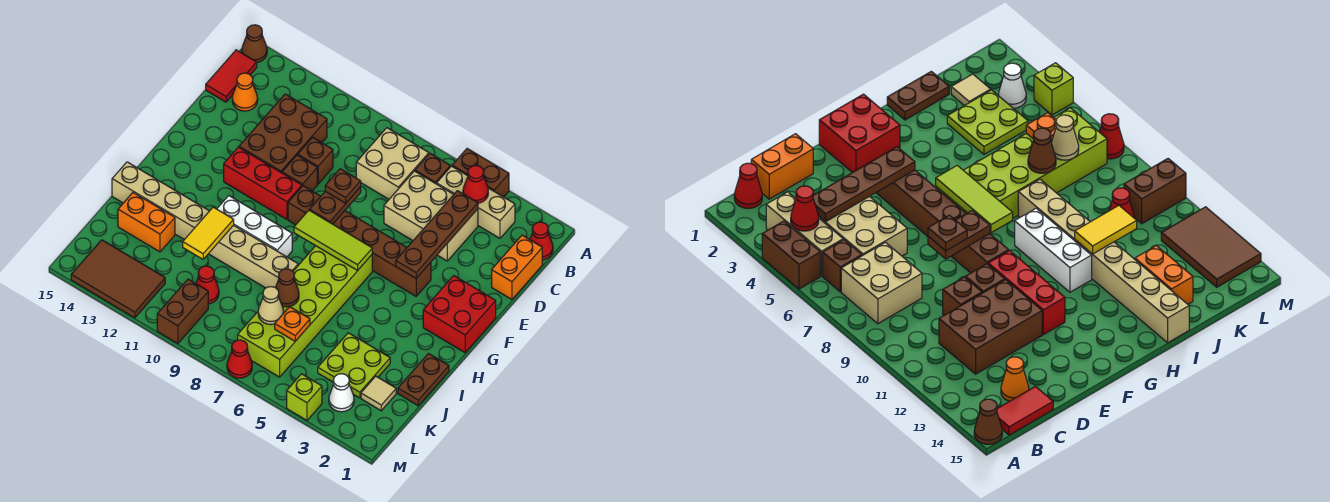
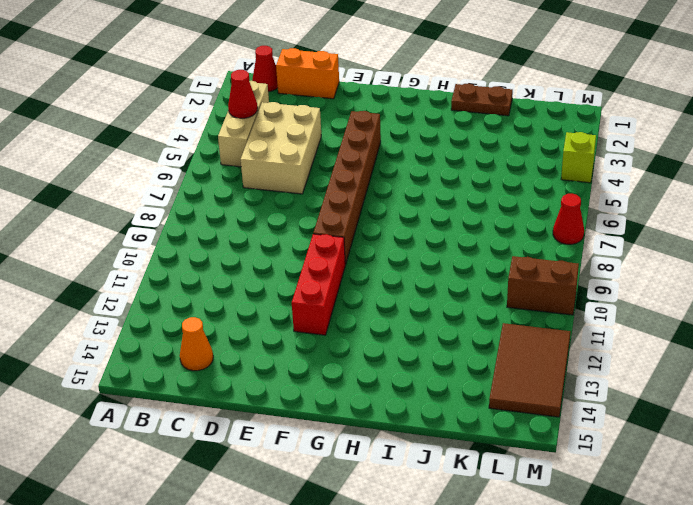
none -> brown 1x2 brick [452,149,509,197]
none -> brown 1x1 cone [242,25,267,62]
none -> brown 1x1 brick [415,154,450,184]
none -> tan 2x2 brick [356,128,429,199]

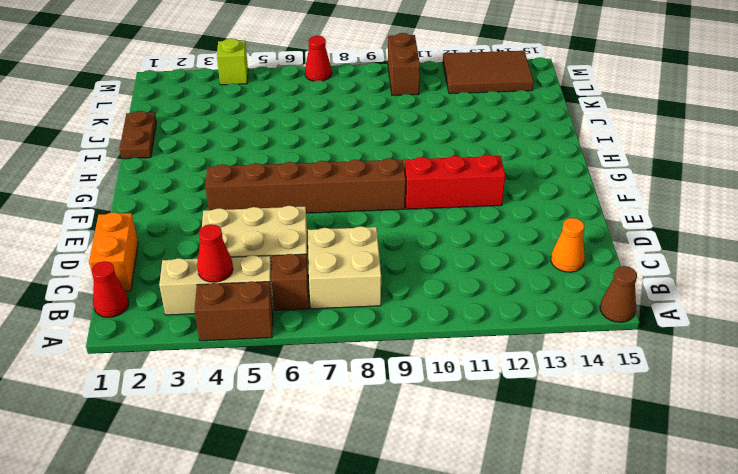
none -> red 1x2 tile [206,50,257,102]
none -> brown 2x3 brick [239,94,327,173]
none -> brown 1x1 brick [298,137,333,184]
none -> brown 1x1 brick [282,155,317,191]

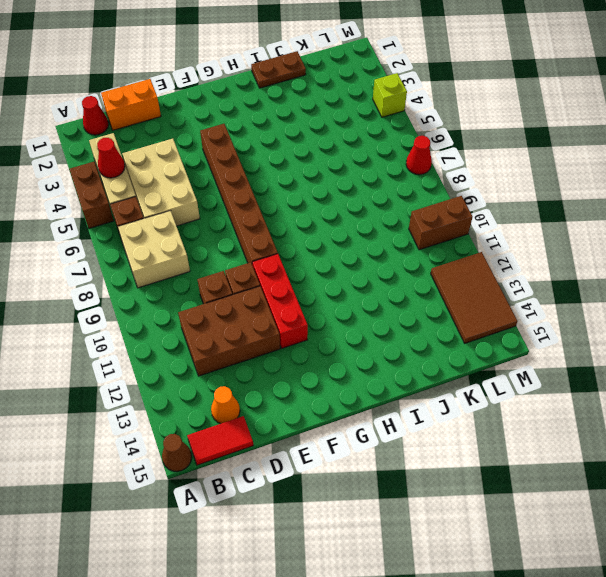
none -> red 2x2 brick [423,276,496,353]
none -> lime 2x6 brick [238,246,372,377]
none -> white 1x3 brick [217,196,292,257]
none -> tan 1x8 brick [112,162,298,288]

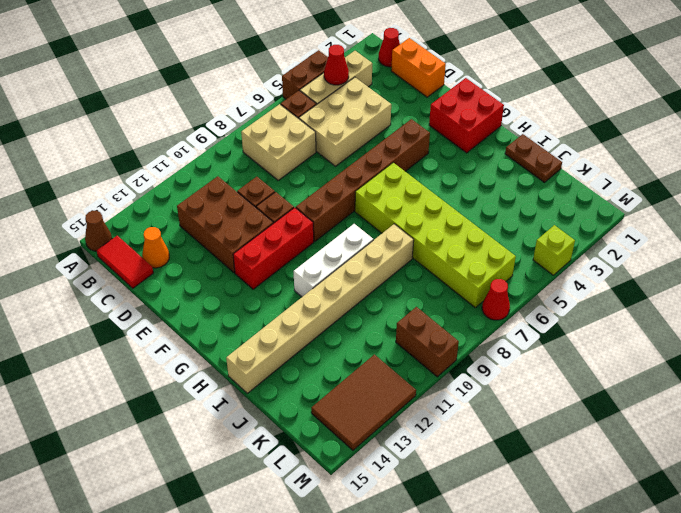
none -> lime 2x2 plate [318,333,390,398]
none -> orange 1x2 brick [118,193,175,252]
none -> tan 1x1 tile [361,376,396,411]
none -> red 1x1 cone [196,266,219,304]

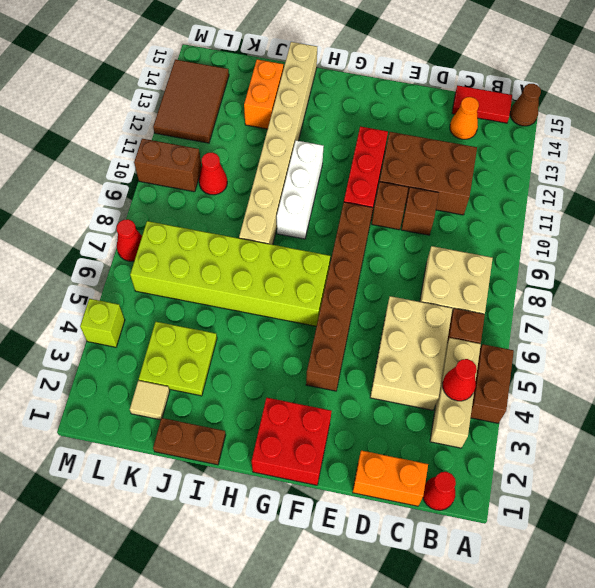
none -> white 1x1 cone [329,374,354,412]
none -> brown 1x4 plate [396,191,478,278]
none -> brown 1x2 plate [310,187,361,224]
none -> lime 1x3 tile [294,210,372,270]

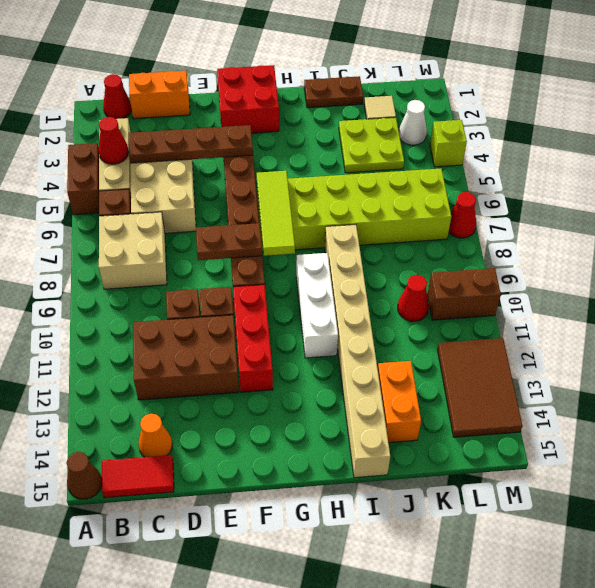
none -> yellow 1x2 tile [183,207,234,259]
none -> brown 1x1 cone [275,269,299,307]
none -> orange 1x1 plate [275,307,310,341]
none -> tan 1x1 cone [258,287,284,325]

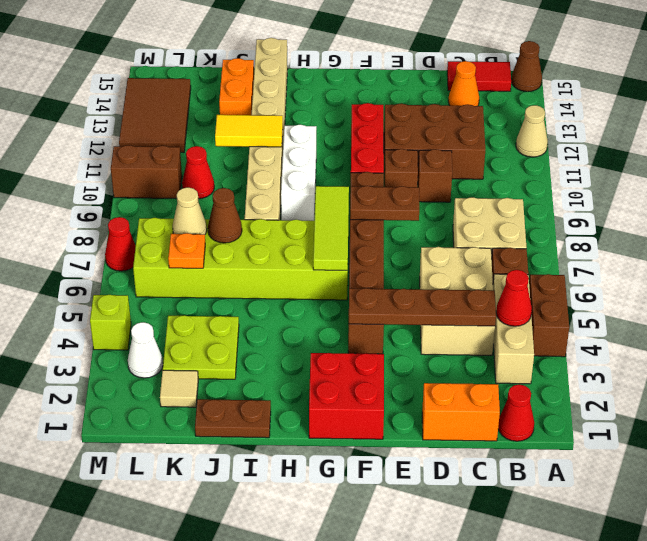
tan 1x1 cone [516,105,548,157] -> none
none -> brown 1x1 plate [325,169,361,203]

